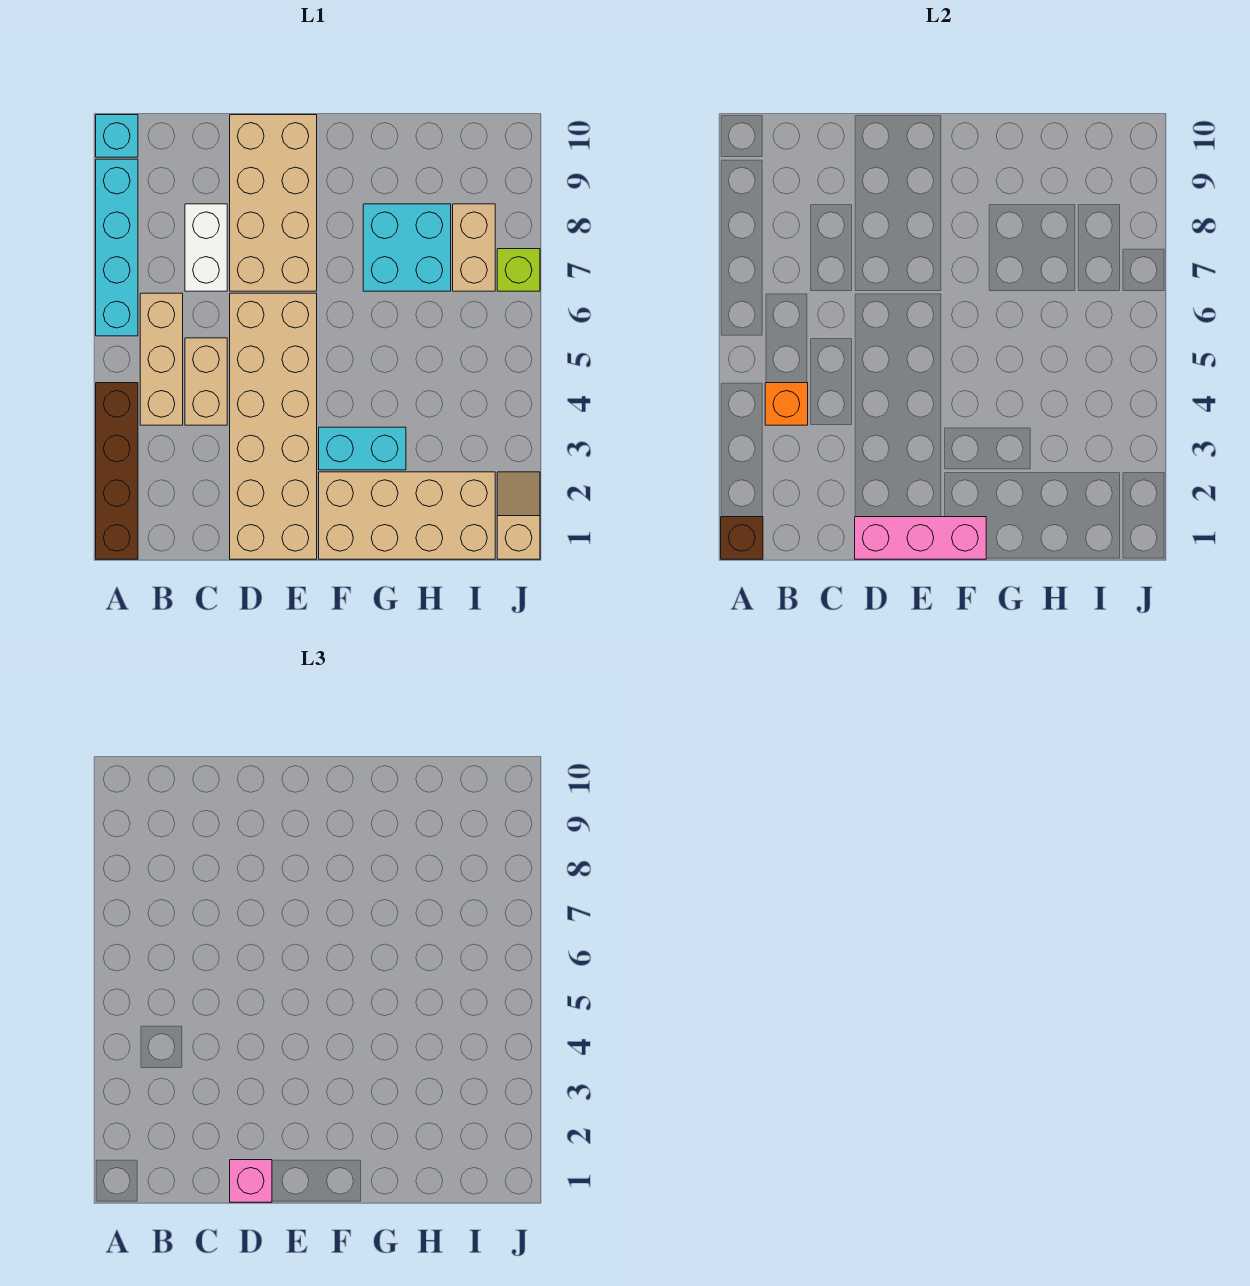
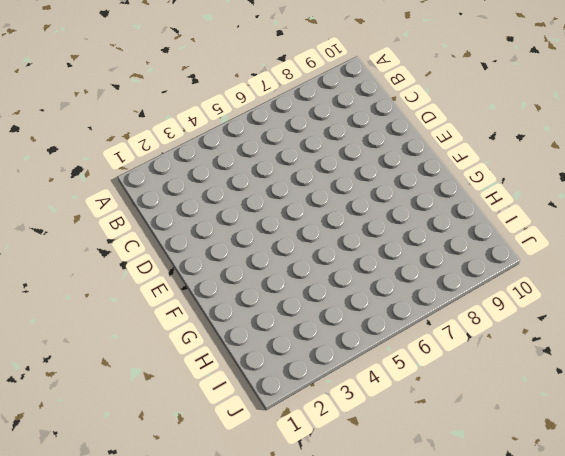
none -> brown 1x4 brick [96,383,138,559]
none -> cyan 1x4 brick [96,159,138,336]
none -> cyan 1x1 brick [96,115,138,157]

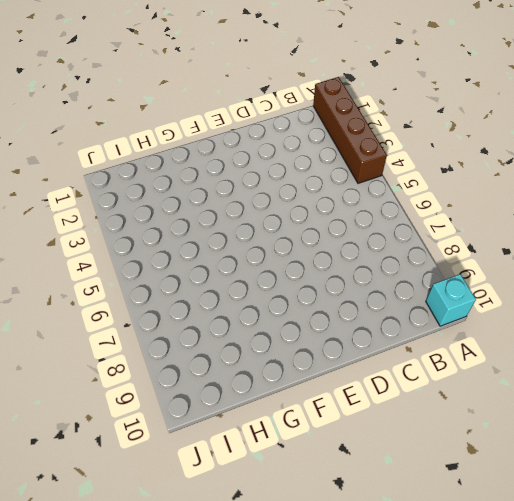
none -> cyan 1x4 brick [96,159,138,336]
none -> tan 1x3 brick [140,293,183,425]
none -> tan 1x2 brick [185,338,227,425]

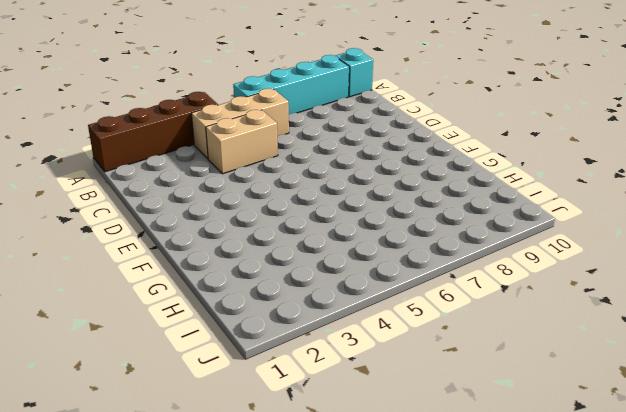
none -> white 1x2 brick [185,204,227,291]
none -> tan 2x6 brick [230,293,317,559]
none -> tan 2x4 brick [230,115,317,291]

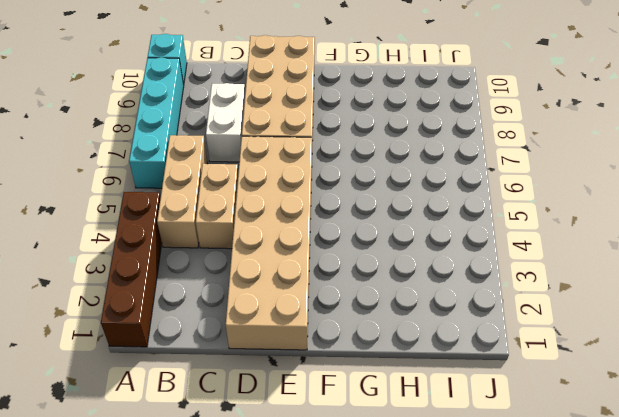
none -> tan 2x4 brick [319,472,495,559]
none -> cyan 1x2 brick [319,427,406,470]
none -> cyan 2x2 brick [363,204,451,291]

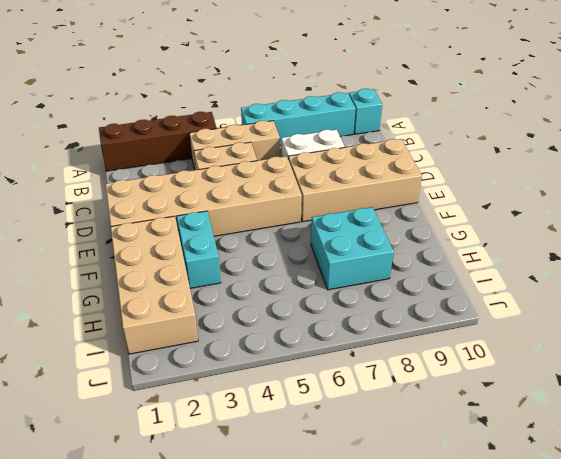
none -> tan 1x2 brick [453,204,495,291]
none -> tan 1x2 slope [497,472,540,559]
none -> lime 1x1 brick [497,249,540,291]

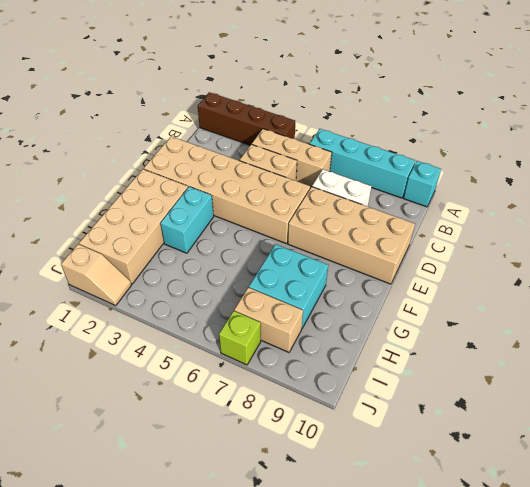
none -> brown 1x1 brick [721,517,763,559]
none -> orange 1x1 brick [765,383,808,425]
none -> pink 1x3 brick [855,517,986,559]

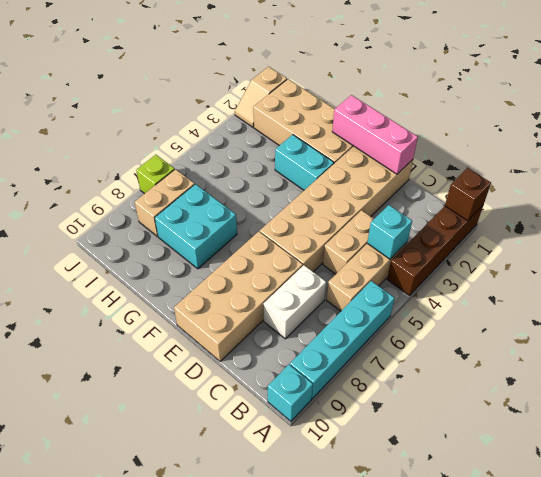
cyan 1x1 brick [367,205,412,259] -> orange 1x1 brick [765,383,808,425]
none -> pink 1x1 brick [230,1160,272,1202]

